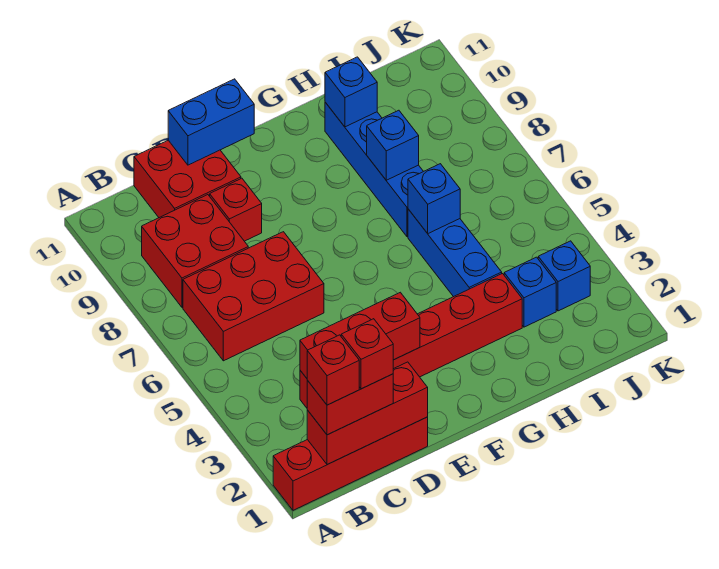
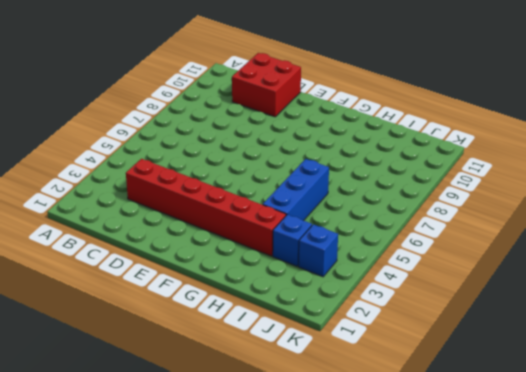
none -> red 1x4 brick [273,417,428,510]
none -> red 2x3 brick [183,232,324,361]
none -> red 2x2 brick [142,195,248,307]

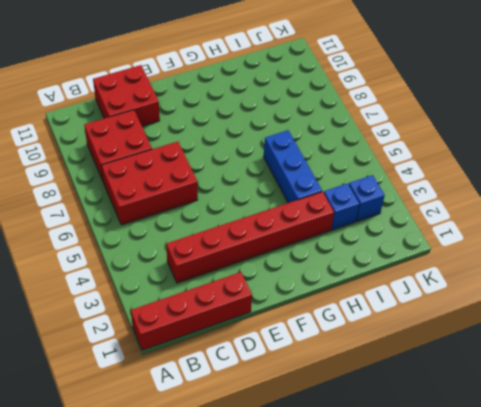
none -> red 1x1 brick [210,178,262,241]
none -> blue 1x4 brick [325,102,423,237]
none -> red 1x3 brick [307,362,428,465]

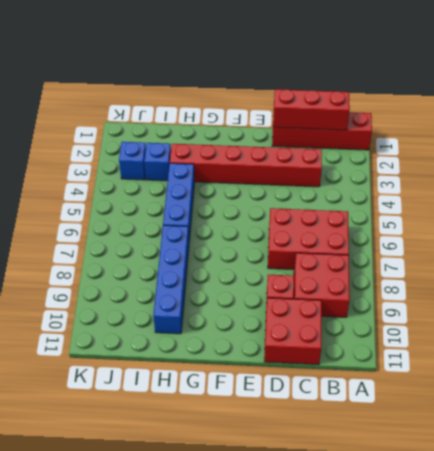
none -> red 1x3 brick [300,292,420,378]
none -> blue 1x2 brick [168,79,254,165]
none -> blue 1x1 brick [408,164,460,233]

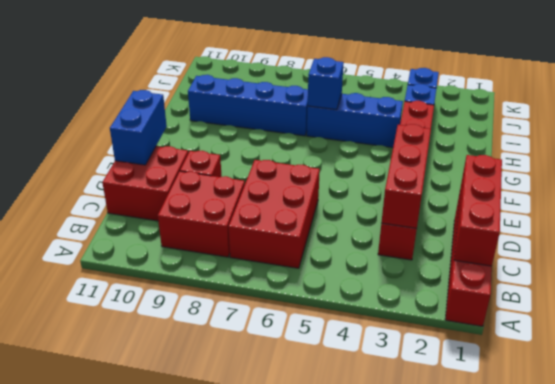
none -> blue 1x1 brick [367,110,419,180]
none -> blue 1x1 brick [325,57,377,127]
none -> red 1x2 brick [307,374,393,435]

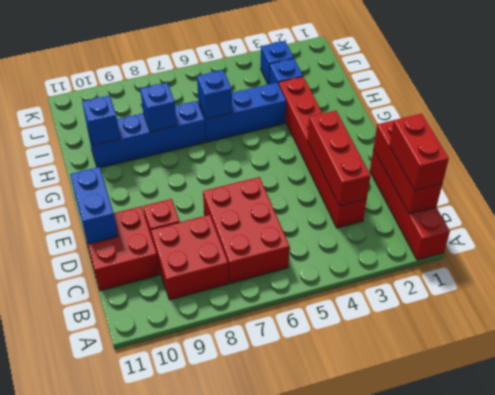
none -> red 1x1 brick [307,335,359,405]
none -> red 1x1 brick [341,319,393,389]

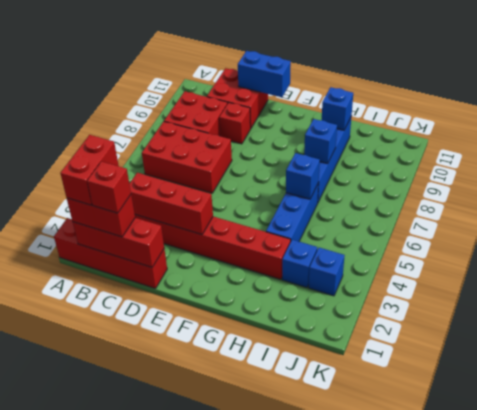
red 1x2 brick [60,135,119,205] -> red 1x1 brick [307,335,359,405]

